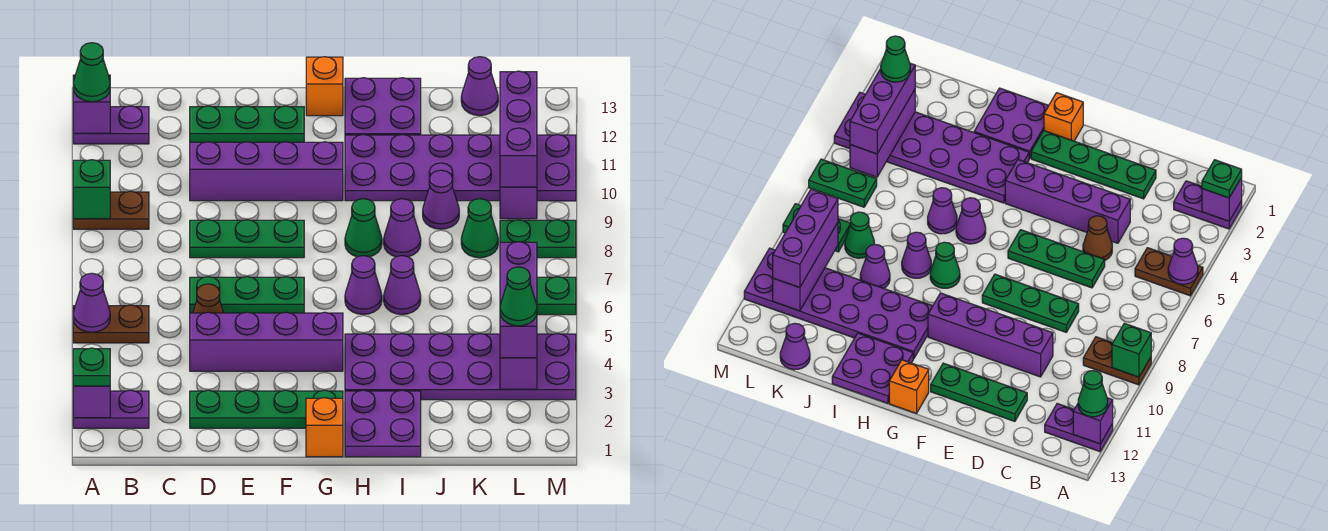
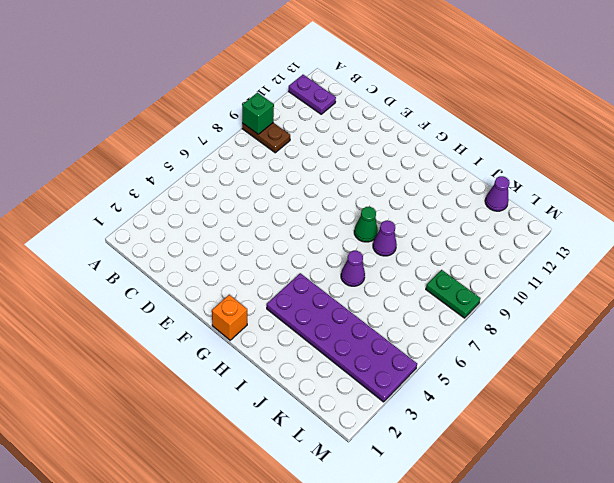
none -> purple 1x2 plate [73,390,149,428]
none -> brown 1x2 plate [73,305,149,343]
none -> green 1x4 plate [190,390,343,428]
none -> purple 1x4 brick [190,312,343,371]

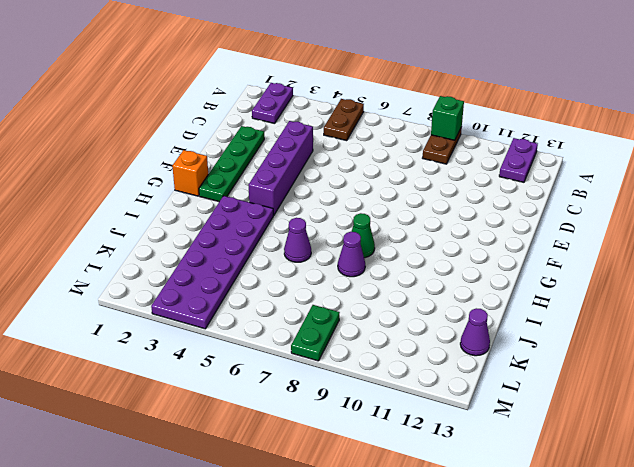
none -> brown 1x1 cone [193,284,223,313]
none -> green 1x3 plate [190,277,304,313]
none -> green 1x3 plate [190,220,304,258]
none -> purple 1x4 brick [190,142,343,201]

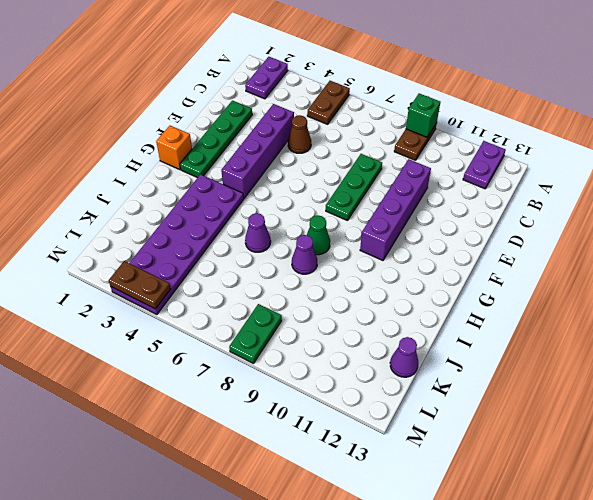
brown 1x2 plate [109,261,170,309] -> none
none -> green 1x3 plate [190,277,304,313]
none -> green 1x3 plate [190,106,304,142]
none -> orange 1x1 brick [306,57,343,116]
none -> purple 2x2 plate [345,390,421,457]

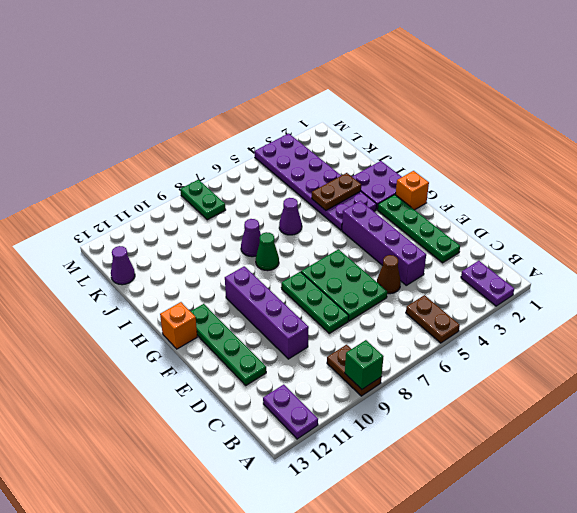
green 2x3 plate [301,249,387,321] -> green 1x3 plate [190,277,304,313]
green 1x4 plate [190,304,266,385] -> green 1x3 plate [190,106,304,142]
brown 1x2 plate [312,173,361,210] -> none
none -> purple 1x1 cone [345,256,382,314]
none -> purple 2x6 plate [345,135,576,201]
none -> purple 2x2 plate [345,78,421,135]
none -> purple 1x1 cone [423,170,459,229]

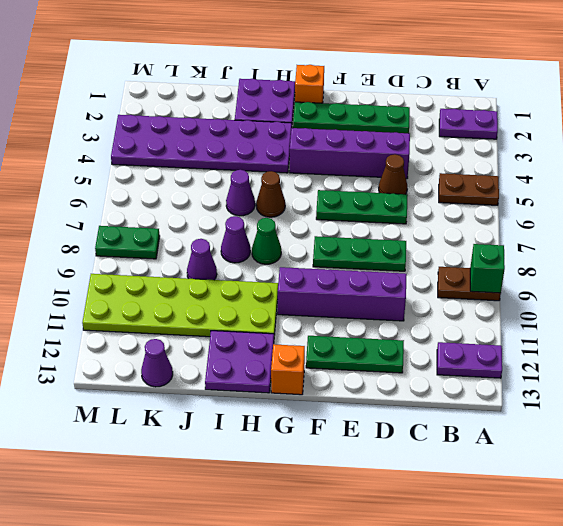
brown 1x1 cone [256,171,285,217] -> purple 1x1 cone [345,256,382,314]
lime 2x6 plate [82,274,278,337] -> purple 2x6 plate [345,135,576,201]
none -> green 1x1 cone [461,199,498,258]
none -> green 1x2 plate [537,277,576,315]
none -> purple 1x1 brick [73,386,110,418]
none -> purple 1x1 cone [73,273,110,332]

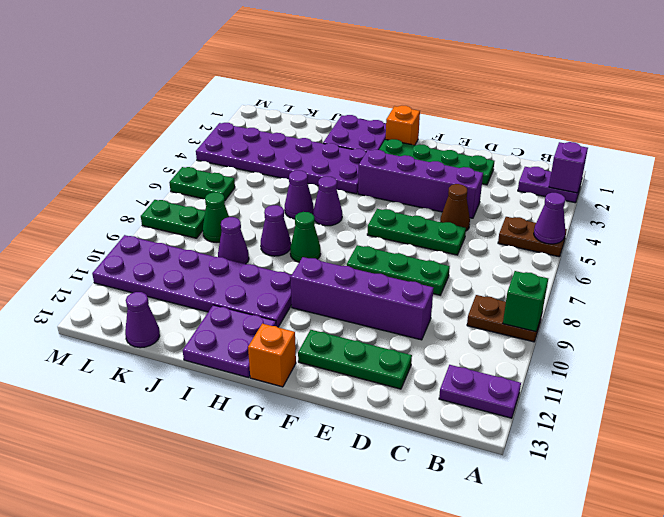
none -> purple 1x1 brick [73,75,110,133]
none -> purple 1x3 brick [500,358,537,389]
none -> purple 1x3 brick [500,187,537,219]
none -> green 1x1 plate [73,348,110,386]

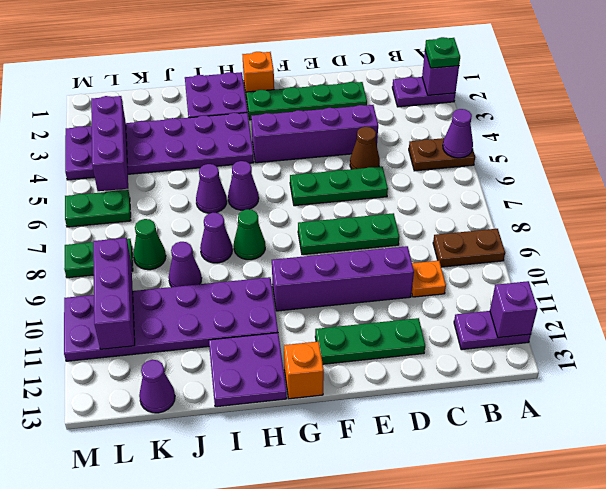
orange 1x1 plate [412,261,446,297] -> none
none -> green 1x1 brick [73,160,110,219]
none -> green 1x1 cone [73,43,110,102]
none -> purple 1x3 brick [500,242,537,358]
none -> purple 1x3 brick [500,71,537,187]

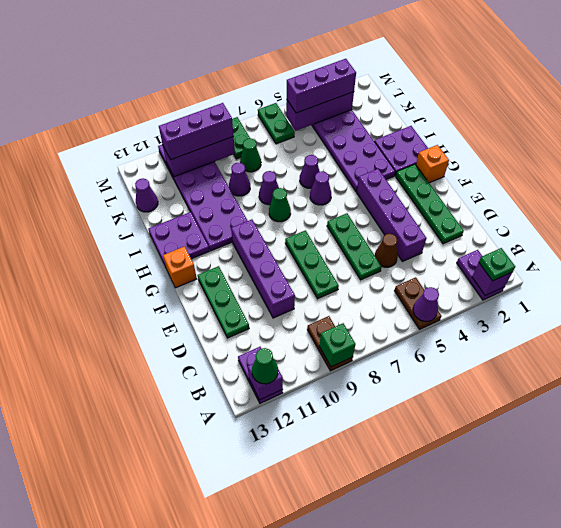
none -> green 1x1 cone [500,267,537,326]

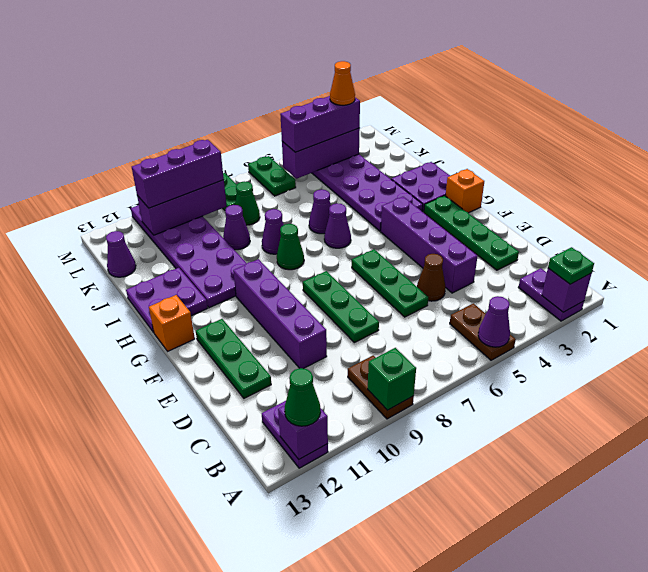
orange 1x1 cone [330,61,355,105] -> green 1x1 cone [500,267,537,326]

